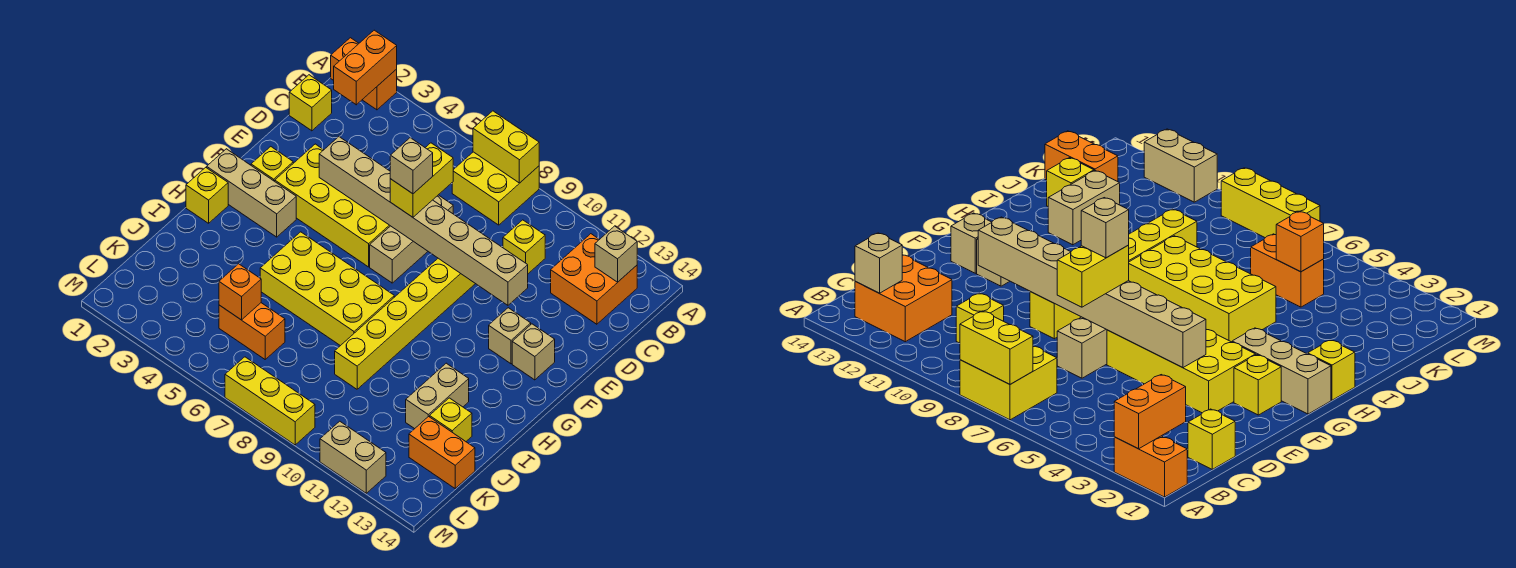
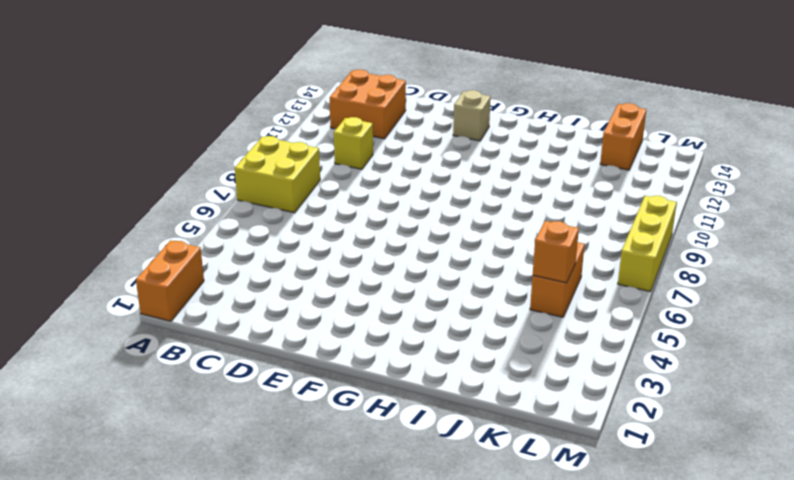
none -> yellow 1x1 brick [289,75,332,131]
none -> tan 1x3 brick [370,195,453,283]
none -> yellow 2x4 brick [275,144,390,267]

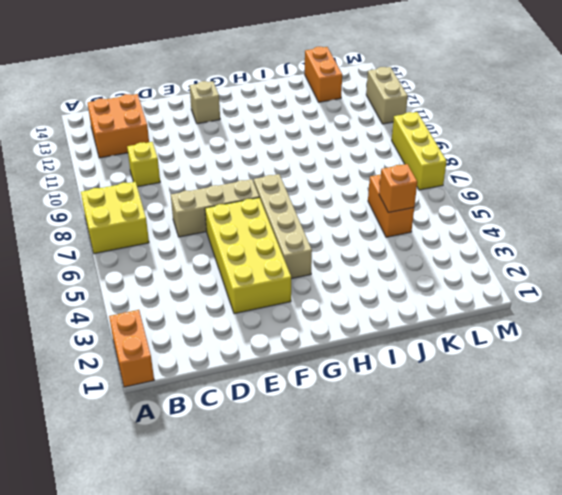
tan 1x4 brick [254,174,312,279] -> none
none -> yellow 1x1 brick [289,75,332,131]
none -> yellow 1x6 brick [335,258,475,389]
none -> yellow 1x1 brick [251,147,293,181]

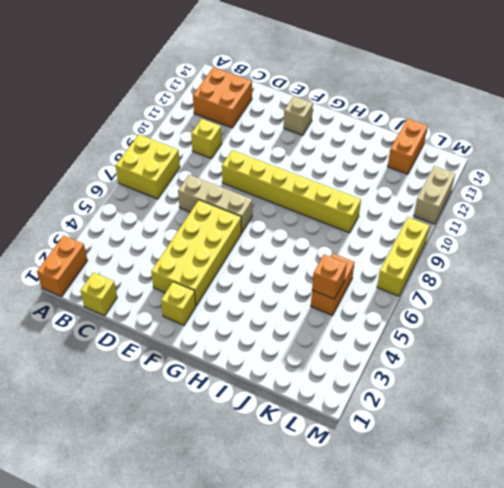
none -> tan 1x1 brick [489,308,531,364]
none -> tan 1x3 brick [207,149,296,237]
none -> yellow 1x1 brick [186,167,228,223]

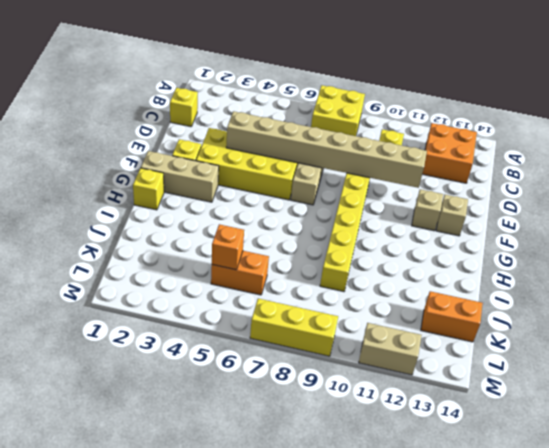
none -> orange 1x2 brick [331,38,397,110]
none -> yellow 2x4 brick [260,232,394,346]
none -> tan 1x2 brick [406,363,469,429]

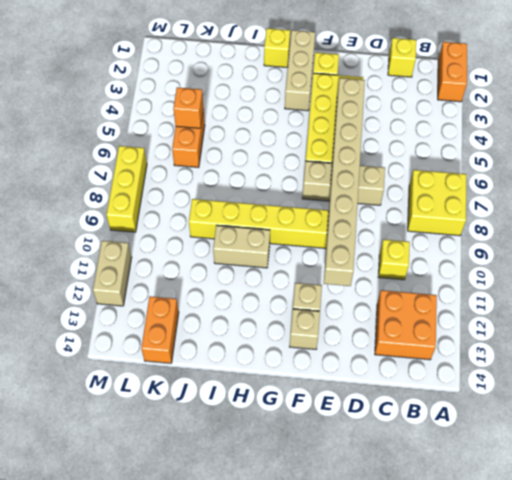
tan 1x2 brick [213,225,270,268] -> tan 1x2 brick moved to [406,363,469,429]
none -> yellow 2x4 brick [260,232,394,346]
none -> yellow 1x1 brick [430,398,472,441]
none -> orange 1x2 brick [334,30,397,105]

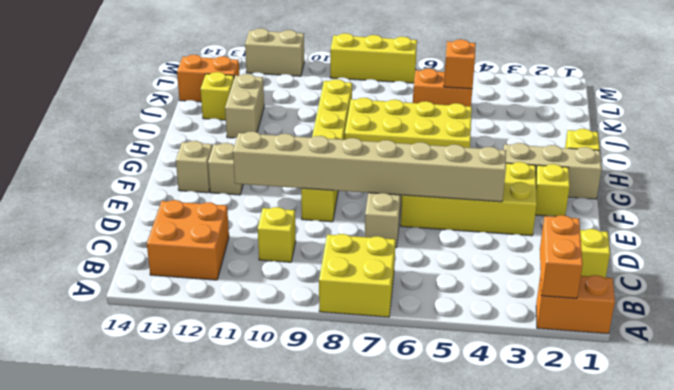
none -> yellow 1x2 brick [473,111,539,183]
none -> tan 1x1 brick [595,226,637,282]
none -> yellow 1x2 brick [390,143,453,217]

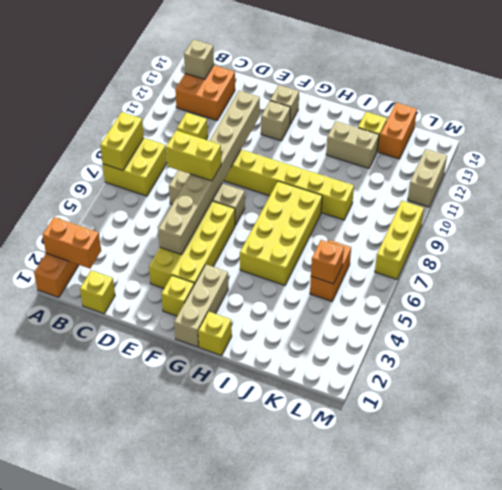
none -> tan 1x1 brick [390,138,433,194]

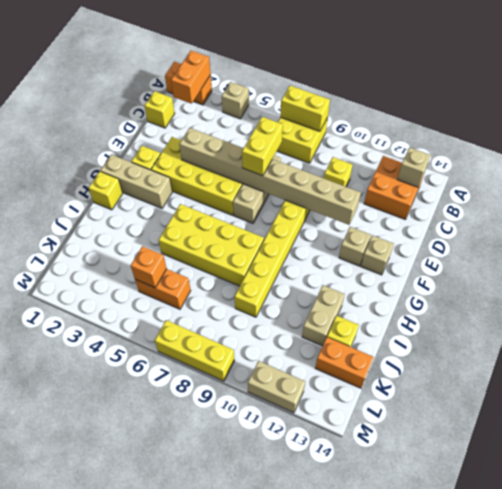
tan 1x1 brick [222,82,249,119] -> tan 1x1 brick moved to [390,138,433,194]

